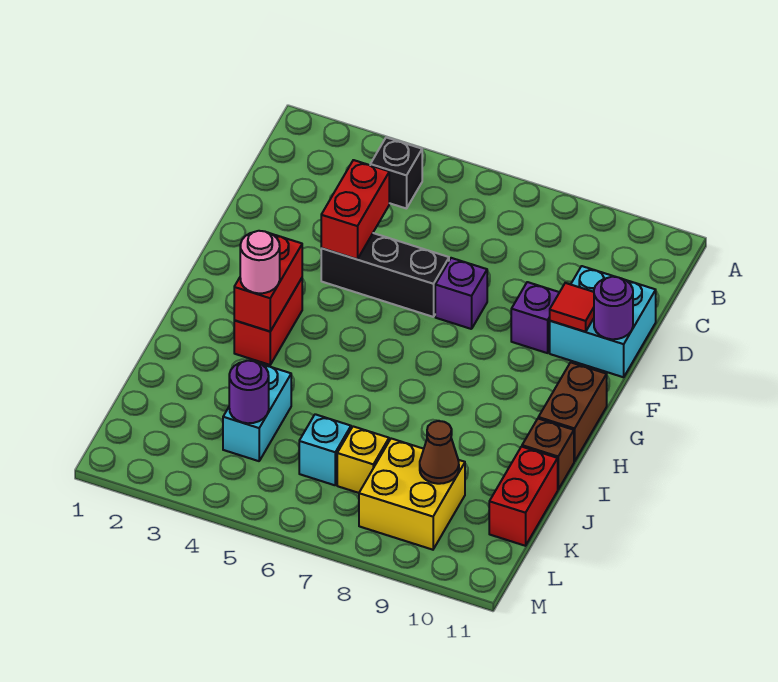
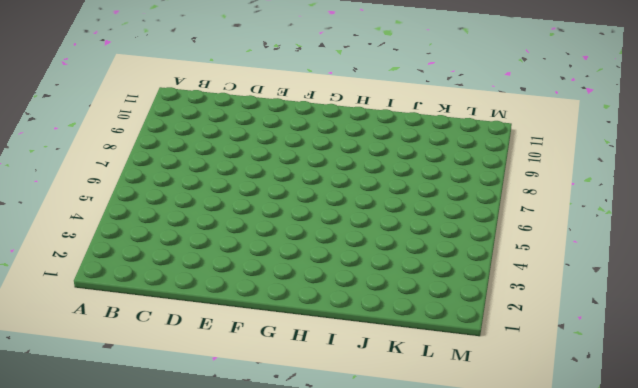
none -> black 1x1 brick [370,137,422,209]
none -> cyan 2x2 brick [550,266,656,377]
none -> black 1x3 brick [321,233,449,317]

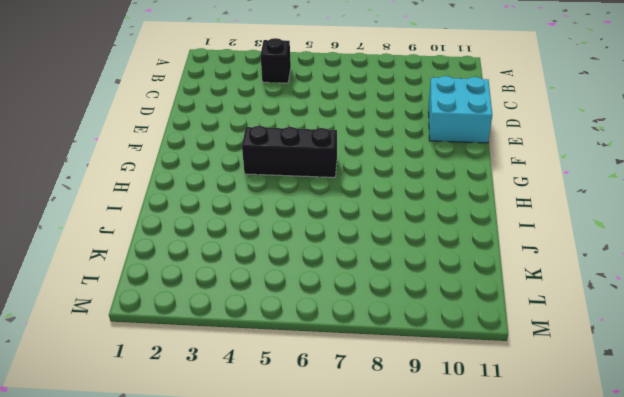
black 1x3 brick [242,126,337,177] -> black 1x3 brick moved to [321,233,449,317]
none -> purple 1x1 brick [435,258,487,329]
none -> purple 1x1 brick [511,282,559,353]
none -> red 1x2 brick [234,278,302,365]

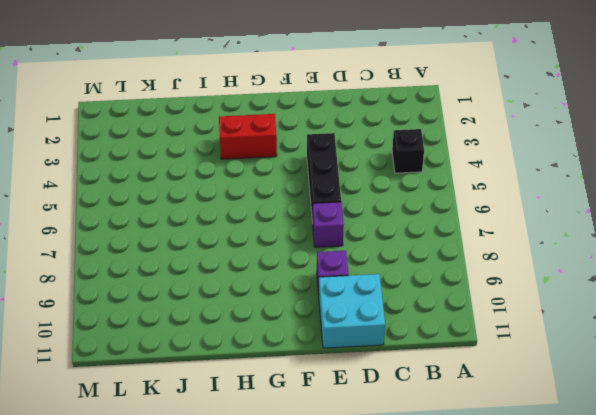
none -> brown 1x2 brick [538,362,607,462]
none -> brown 1x1 brick [522,419,574,489]
none -> cyan 1x2 brick [223,364,291,461]

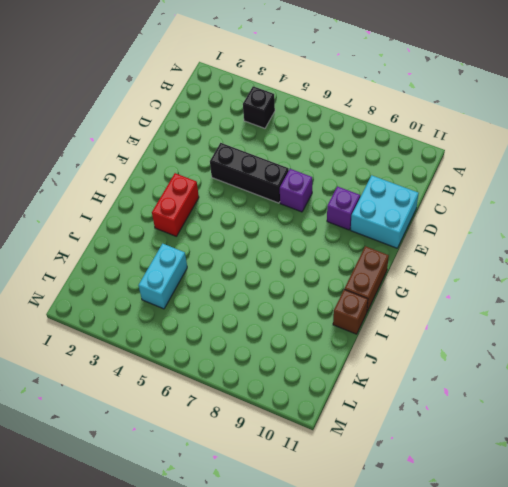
none -> red 1x2 brick [489,447,558,546]
none -> cyan 1x1 brick [299,414,351,485]
none -> yellow 1x1 brick [337,426,389,493]

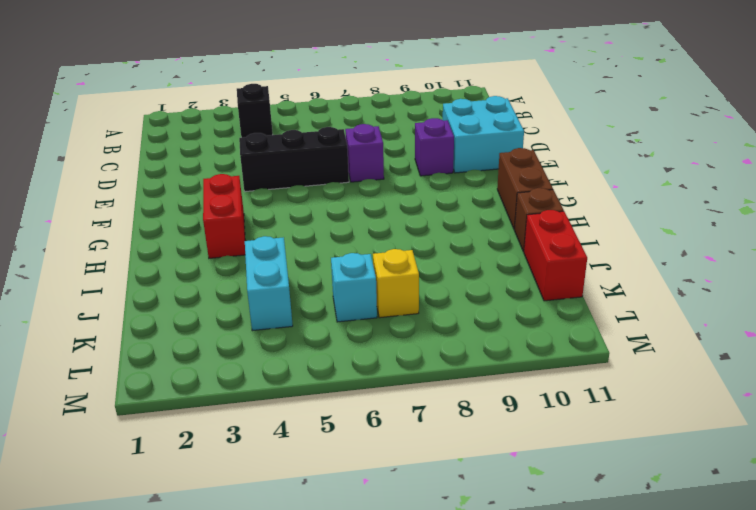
none -> yellow 2x2 brick [359,439,465,550]
none -> red 1x2 brick [321,160,389,259]
none -> red 1x1 tile [550,283,594,332]

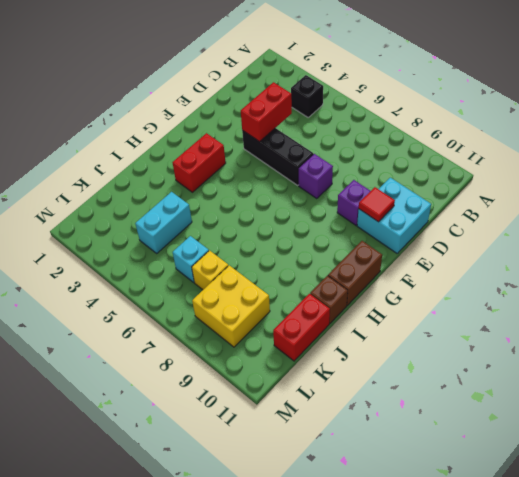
none -> purple 1x1 round brick [594,277,633,339]
none -> red 1x2 brick [234,234,302,331]
none -> purple 1x1 round brick [229,361,269,423]

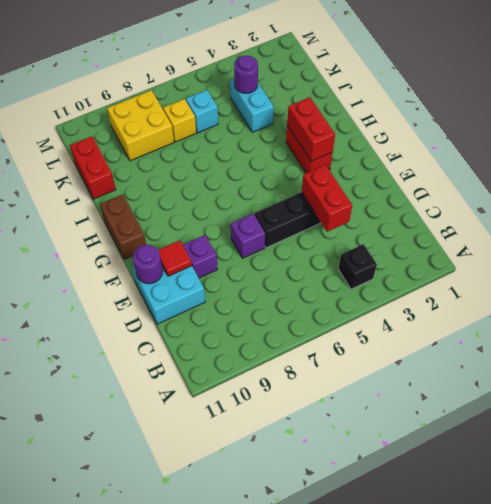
none -> brown 1x1 brick [522,419,574,489]
none -> brown 1x1 cone [420,421,459,484]
none -> pink 1x1 round brick [240,231,280,293]

